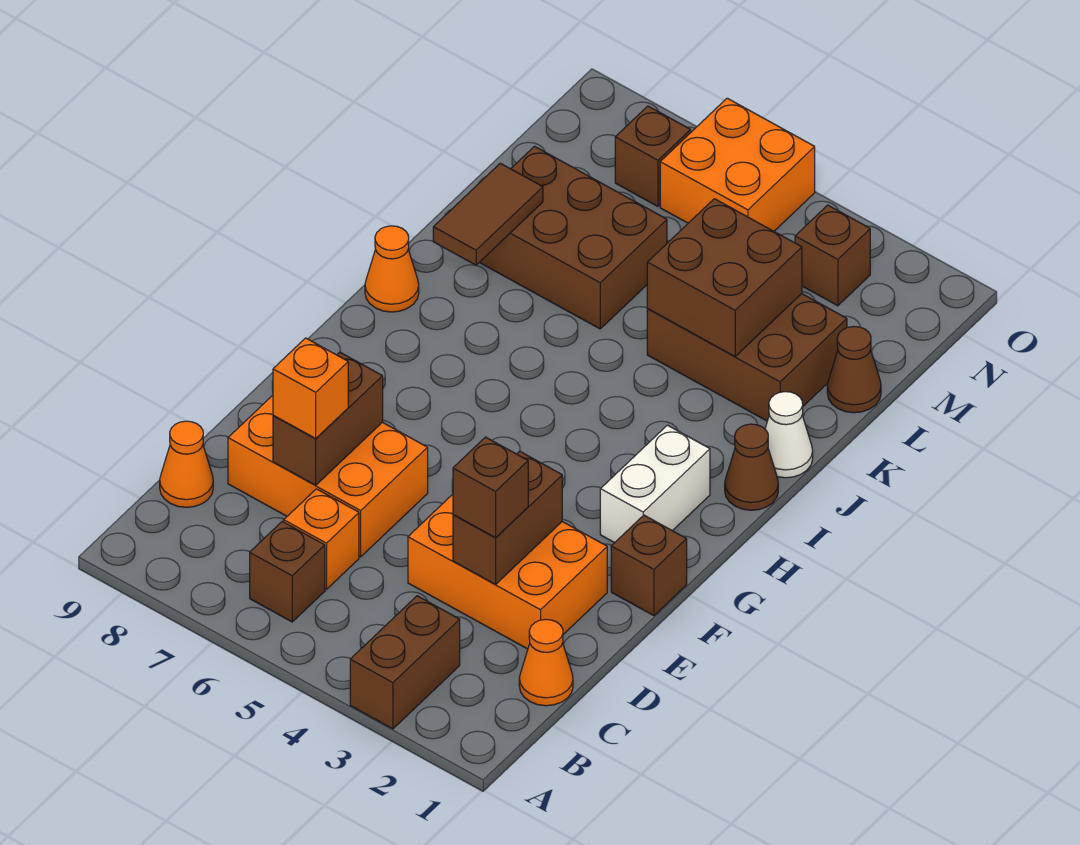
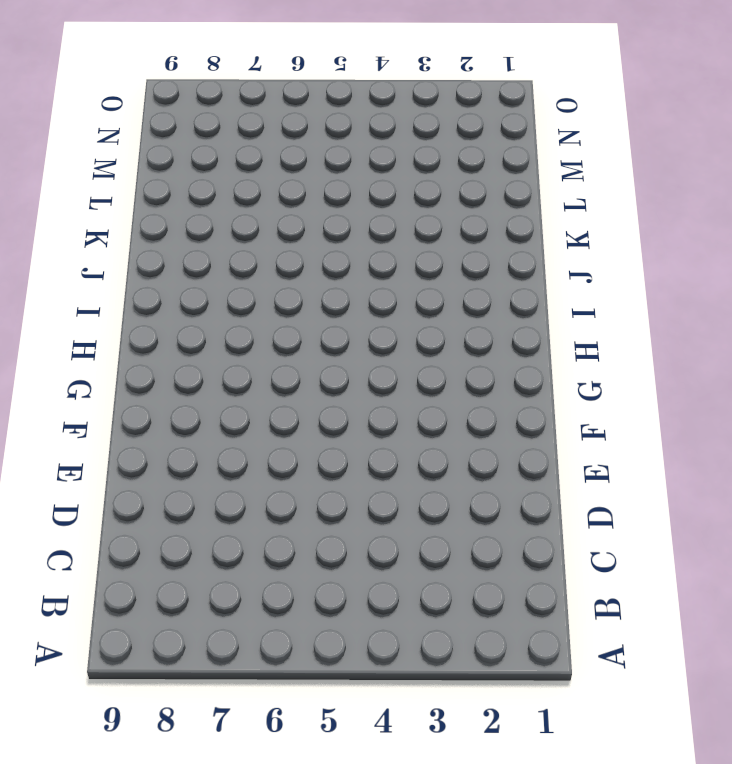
none -> brown 1x2 brick [350,596,460,729]
none -> brown 1x1 brick [250,522,325,622]
none -> orange 1x1 cone [519,619,573,706]

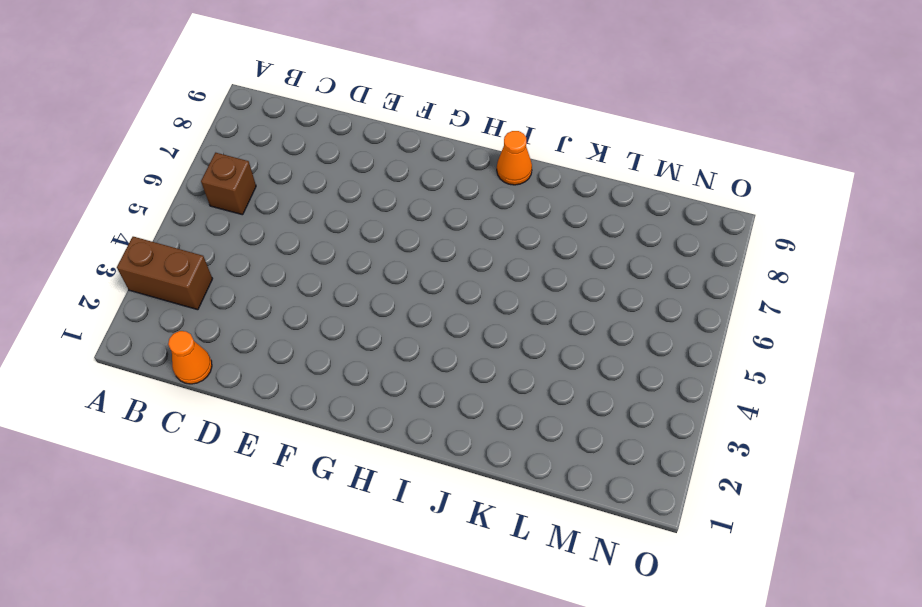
none -> orange 1x1 brick [284,489,359,589]
none -> orange 1x1 cone [160,421,213,507]
none -> orange 2x3 brick [408,494,607,649]

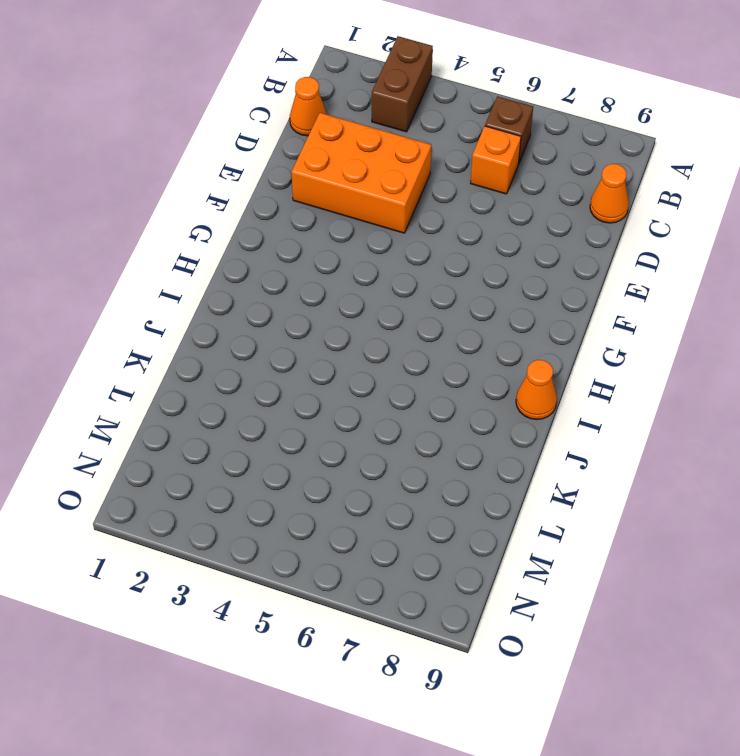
none -> orange 2x3 brick [228,395,428,557]
none -> brown 1x1 brick [611,515,687,616]
none -> white 1x2 brick [600,425,710,543]

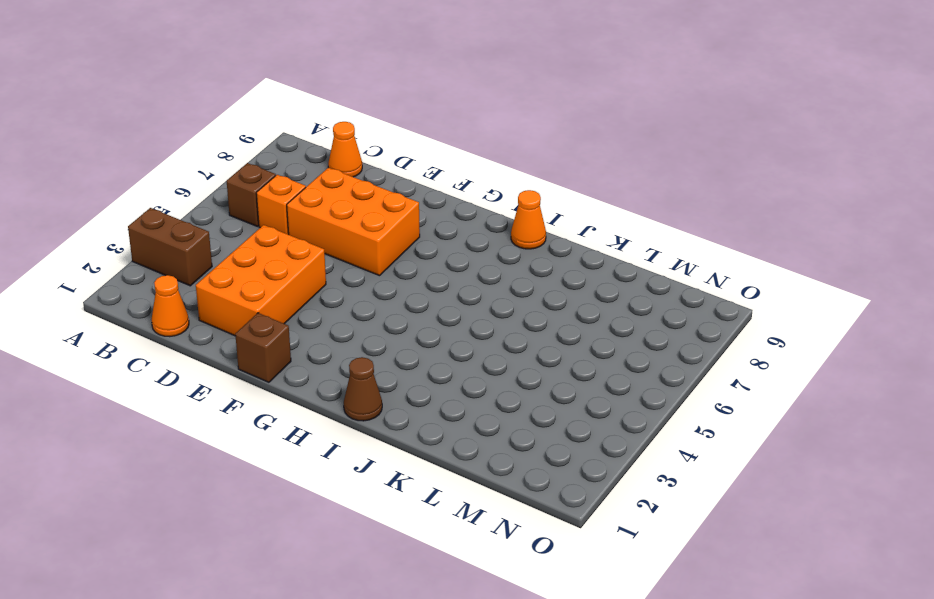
orange 2x3 brick [287,168,420,276] -> orange 2x3 brick turned to [228,395,428,557]
none -> white 1x2 brick [600,425,710,543]
none -> white 1x1 cone [765,392,813,478]
none -> brown 2x3 brick [647,294,847,421]

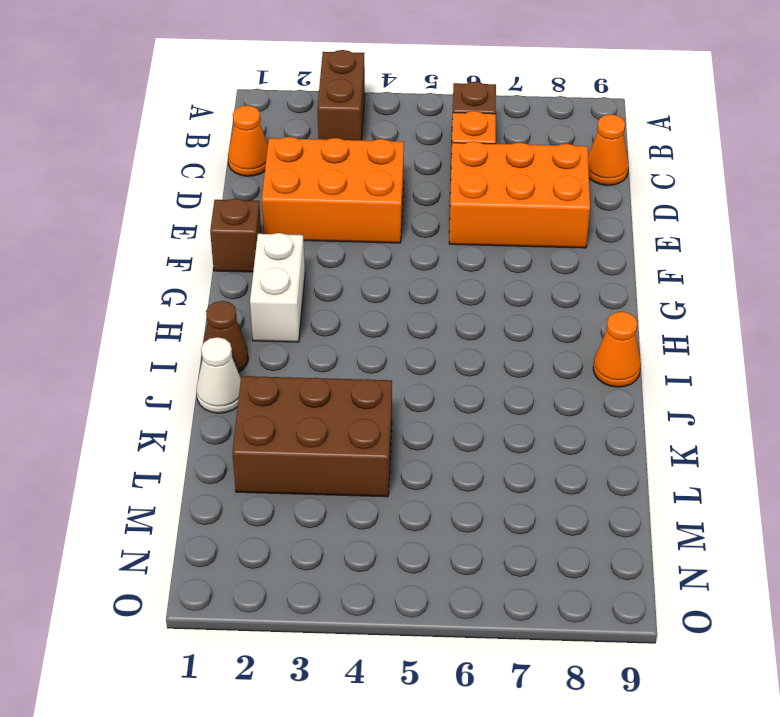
none -> brown 2x3 brick [479,146,667,329]
none -> brown 1x1 cone [827,326,881,413]
none -> brown 1x1 brick [795,205,870,306]

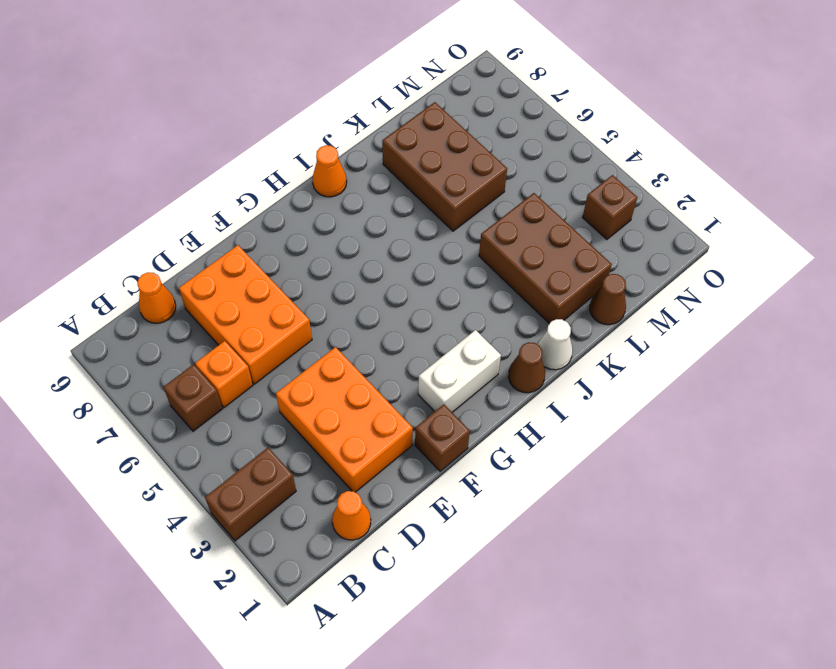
none -> orange 2x2 brick [660,98,815,231]
none -> brown 1x1 brick [615,106,691,206]
none -> brown 1x2 brick [453,451,562,584]

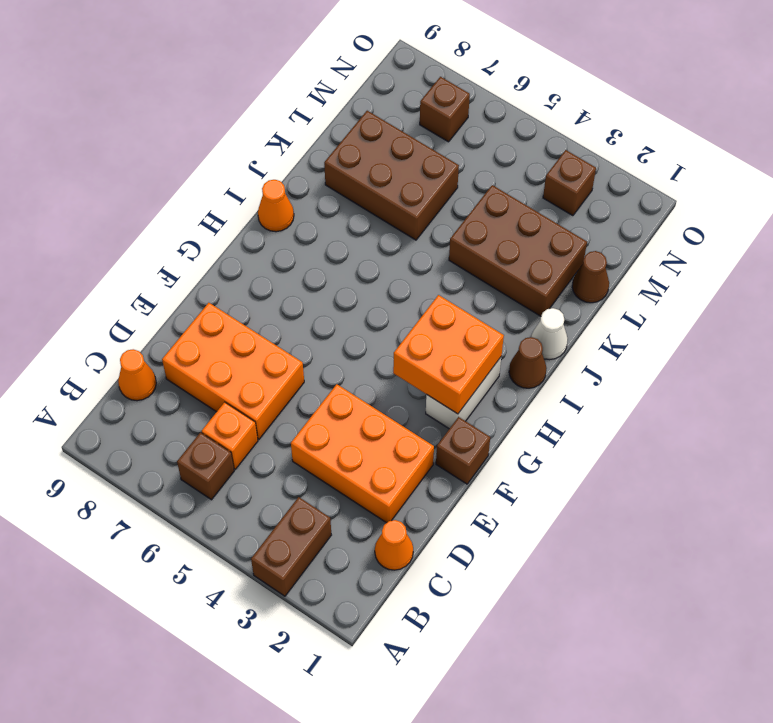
orange 2x2 brick [393,295,504,414] -> orange 2x2 brick moved to [660,98,815,231]
none -> brown 1x2 brick [453,451,562,584]
none -> brown 1x2 brick [273,352,383,485]
none -> brown 1x2 tile [433,163,543,265]

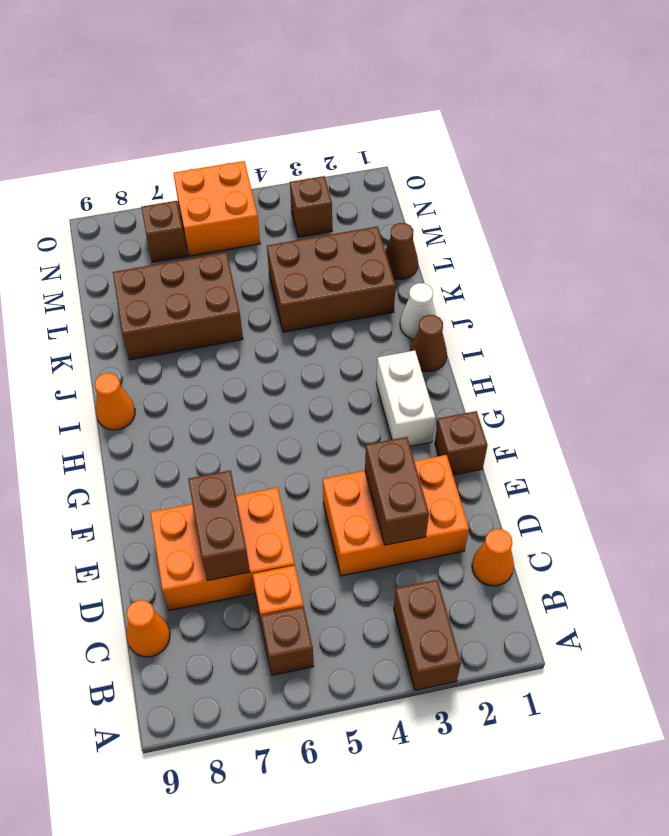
none -> brown 1x2 tile [433,163,543,265]
none -> brown 2x2 brick [647,199,802,356]
none -> brown 1x1 brick [453,437,528,538]

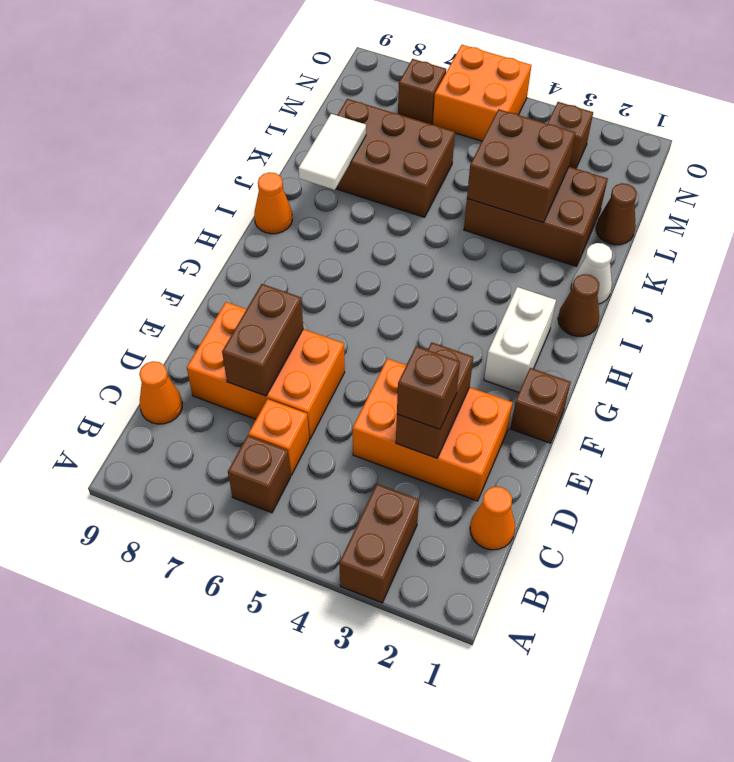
white 1x2 tile [299,114,366,190] -> brown 1x2 tile [433,163,543,265]
none -> orange 1x1 brick [273,338,348,438]

